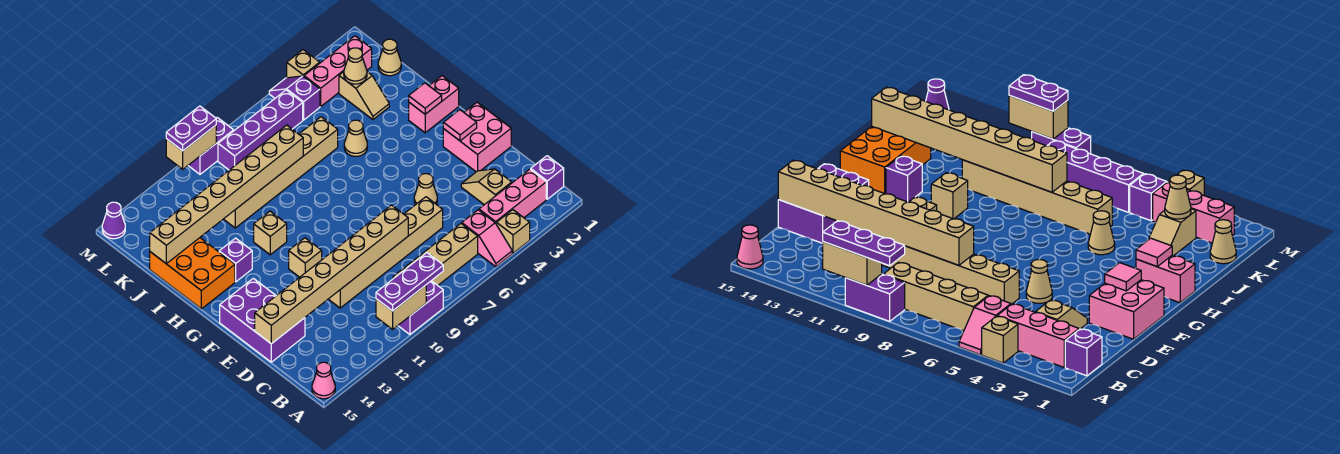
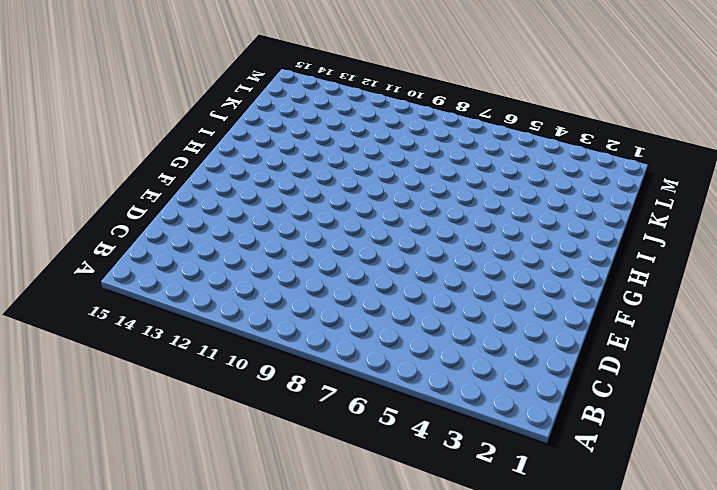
none -> tan 1x1 brick [496,210,530,253]
none -> pink 1x2 slope [462,210,512,267]
none -> purple 1x2 brick [398,281,443,335]
none -> pink 1x1 cone [312,362,335,399]

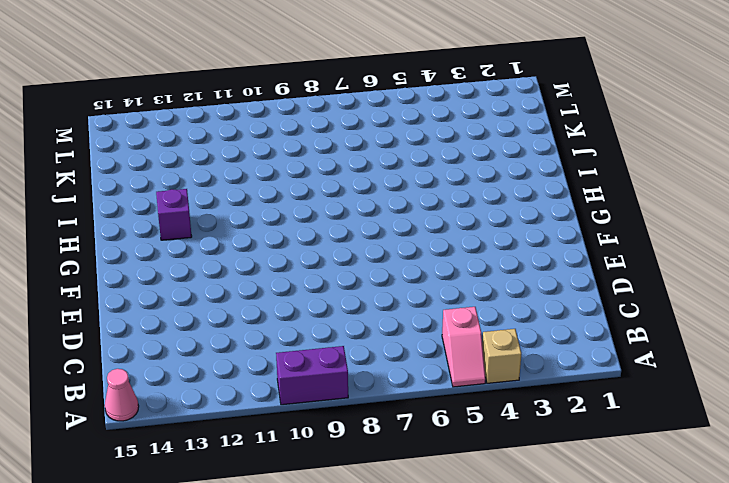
none -> purple 1x1 brick [531,156,564,199]
none -> pink 1x3 brick [479,169,546,223]
none -> tan 1x4 brick [393,224,478,285]
none -> tan 1x2 slope [461,169,512,205]

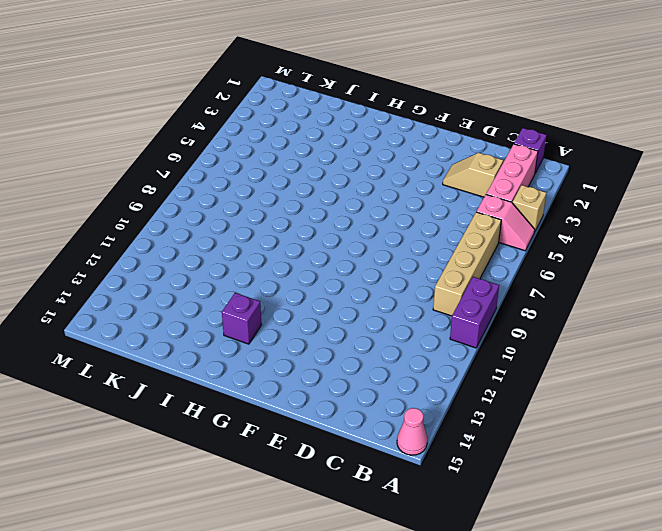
none -> tan 1x6 brick [329,197,443,308]
none -> purple 2x3 brick [220,278,305,362]
none -> pink 2x2 brick [443,102,511,172]
none -> tan 1x1 cone [414,174,437,205]

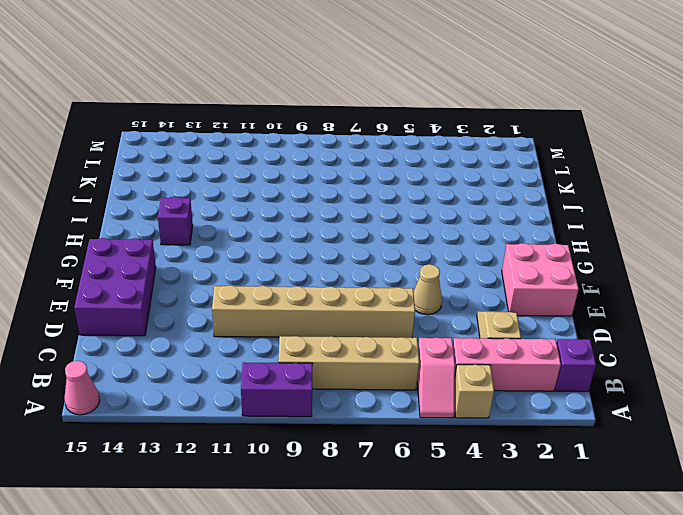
none -> tan 1x1 brick [289,238,322,277]
none -> pink 1x2 brick [409,76,459,133]
none -> tan 1x1 brick [254,211,287,255]
none -> orange 2x3 brick [150,238,235,309]

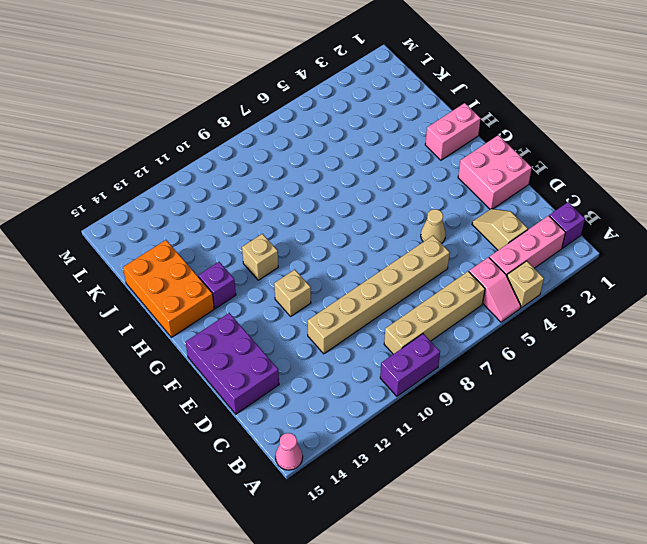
none -> tan 1x1 cone [344,120,367,156]
none -> tan 1x2 slope [339,72,389,120]
none -> tan 1x6 brick [224,117,338,228]
none -> tan 1x1 cone [378,39,401,76]

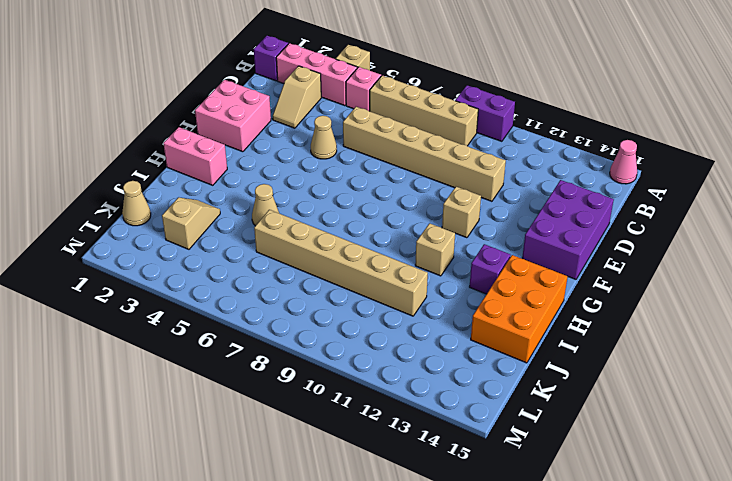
none -> pink 1x3 brick [304,36,372,106]
none -> purple 1x2 slope [269,76,320,120]
none -> purple 1x4 brick [218,90,303,170]
none -> tan 1x1 brick [287,50,320,78]

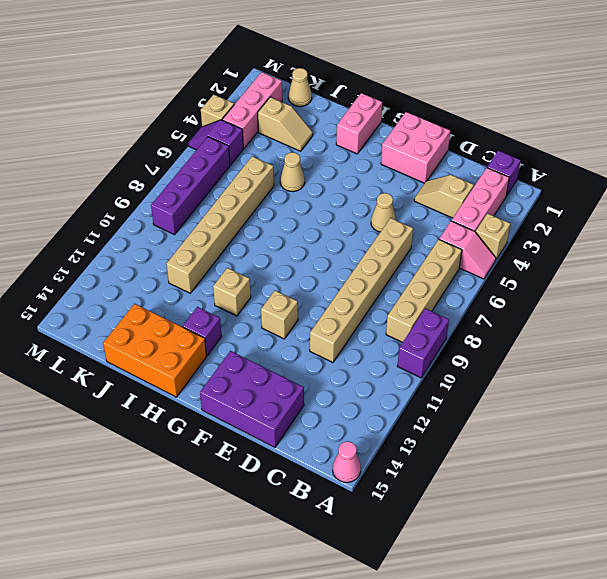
none -> purple 1x2 brick [188,118,234,174]
none -> purple 1x1 cone [102,202,125,239]
none -> tan 1x2 brick [376,285,426,329]
none -> tan 1x8 brick [255,205,408,344]

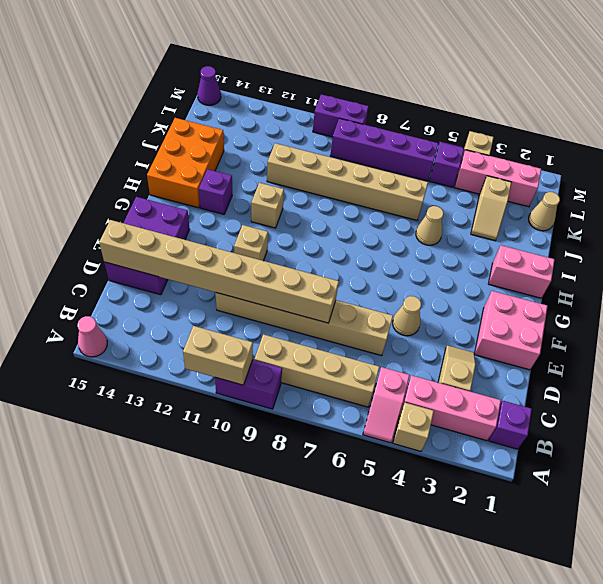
none -> pink 1x1 tile [443,110,477,141]
none -> pink 1x1 tile [409,83,442,114]
none -> tan 1x8 brick [150,125,303,264]
none -> tan 1x1 cone [344,48,367,84]

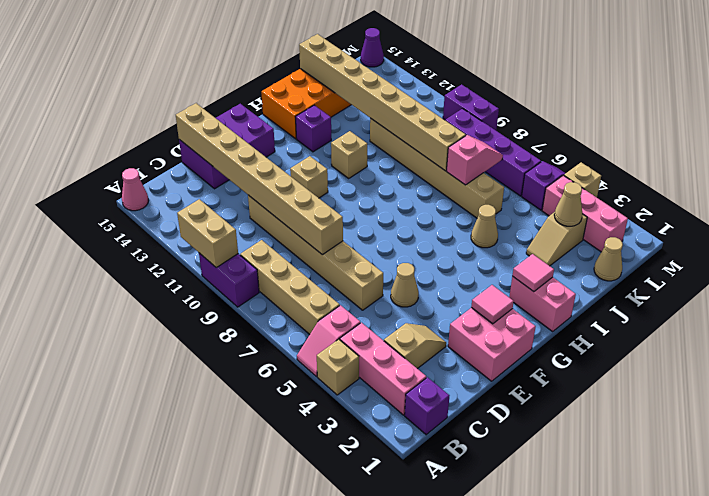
pink 1x2 slope [446,135,503,185] -> none
none -> tan 1x2 brick [166,125,216,169]
none -> purple 1x3 plate [376,253,443,311]
none -> purple 1x2 plate [166,106,216,151]

